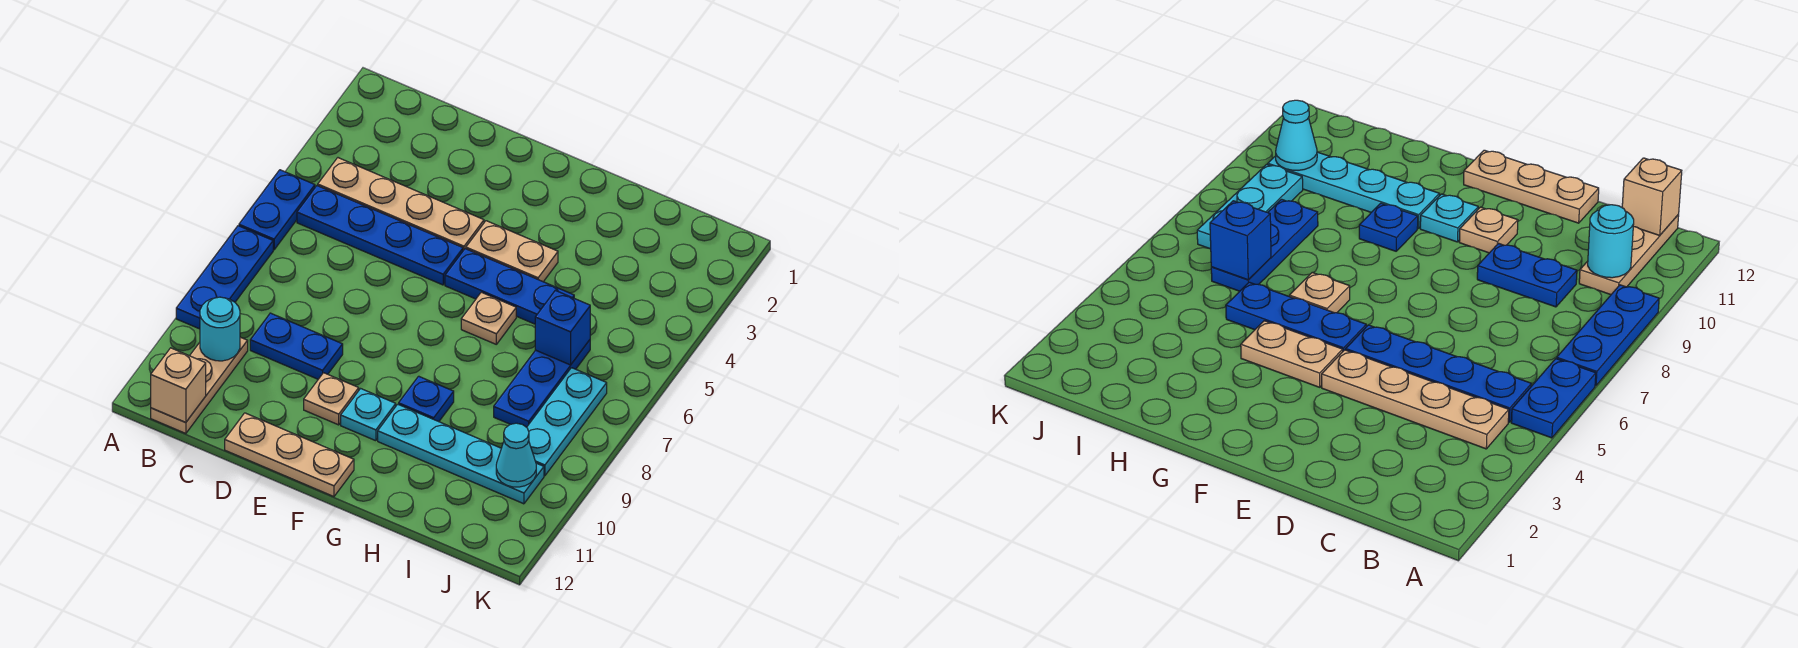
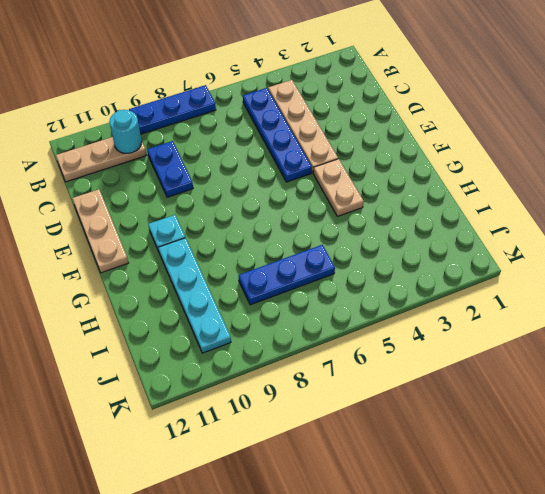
none -> blue 1x2 plate [239,170,315,250]
none -> tan 1x1 plate [304,373,359,425]
none -> blue 1x3 plate [445,249,574,324]

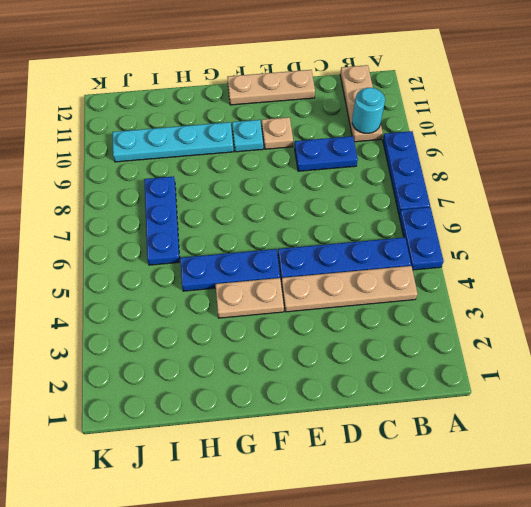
none -> tan 1x1 plate [461,292,516,344]
none -> blue 1x1 plate [399,376,454,422]
none -> cyan 1x3 plate [527,368,607,476]

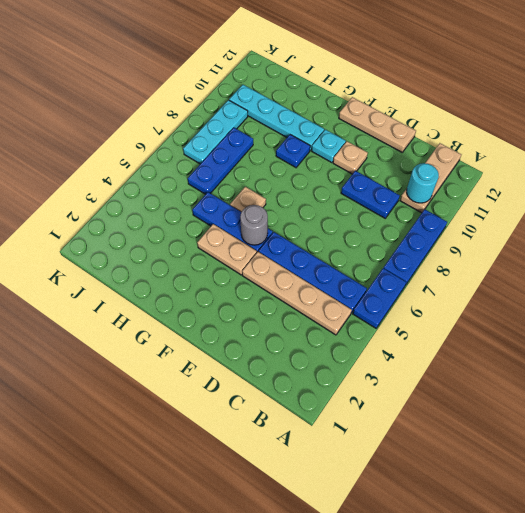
grey 1x1 round brick [240,205,268,245] -> none
none -> tan 1x1 brick [151,348,206,423]
none -> blue 1x1 brick [535,290,590,365]
none -> cyan 1x1 cone [496,423,536,487]

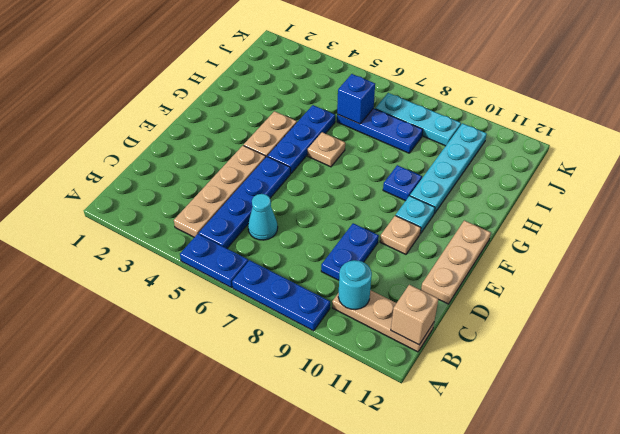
cyan 1x1 cone [248,194,278,240] -> cyan 1x1 cone moved to [496,423,536,487]

